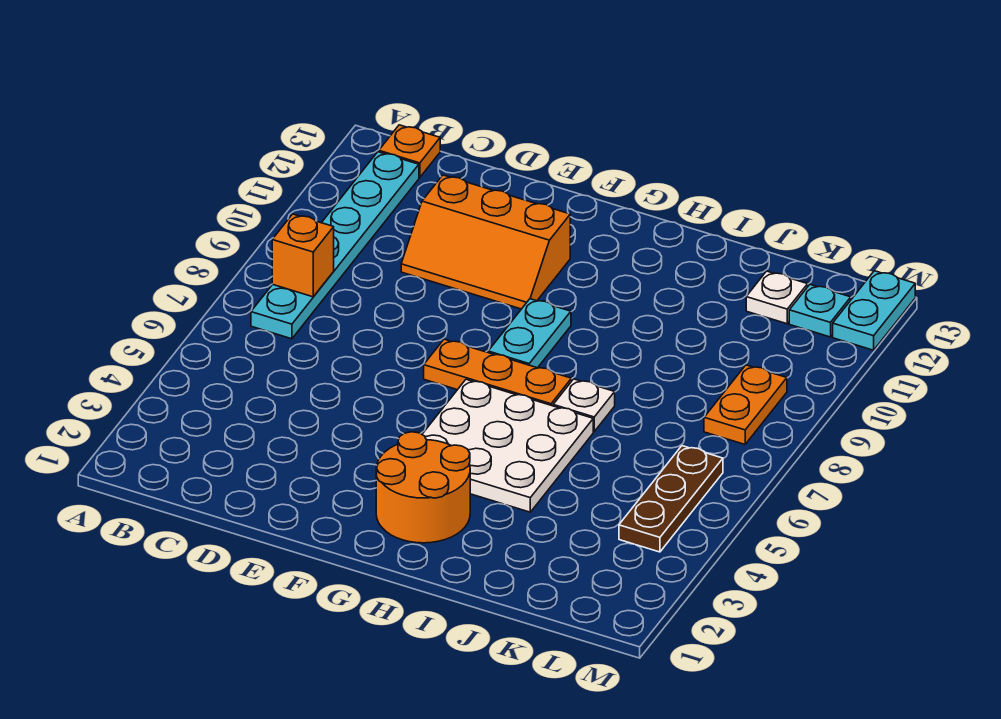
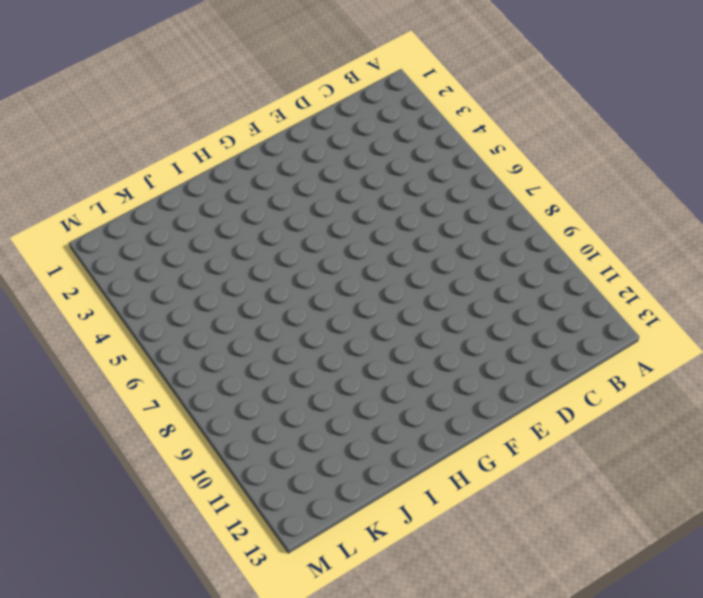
none -> cyan 1x6 plate [251,152,419,339]
none -> orange 1x1 plate [379,125,440,178]
none -> orange 2x3 slope [401,175,570,309]

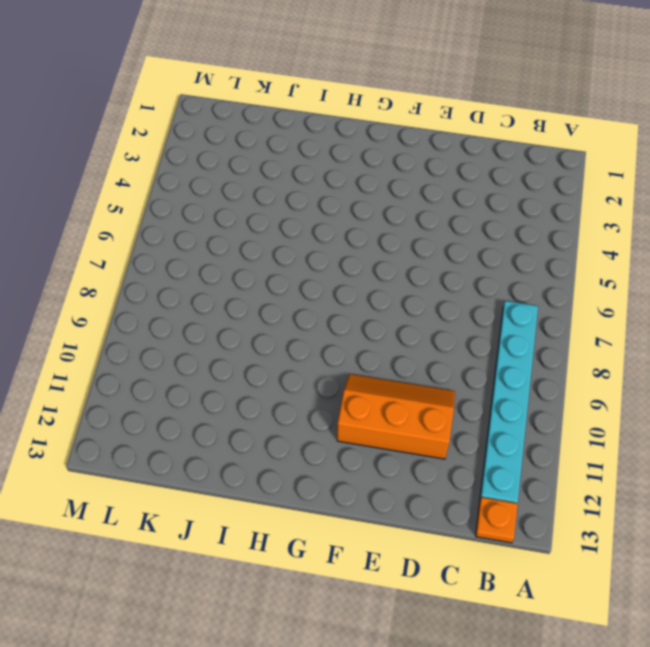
none -> orange 1x3 plate [424,339,571,406]
none -> orange 2x2 round brick [376,432,470,543]
none -> white 3x3 plate [422,379,593,512]

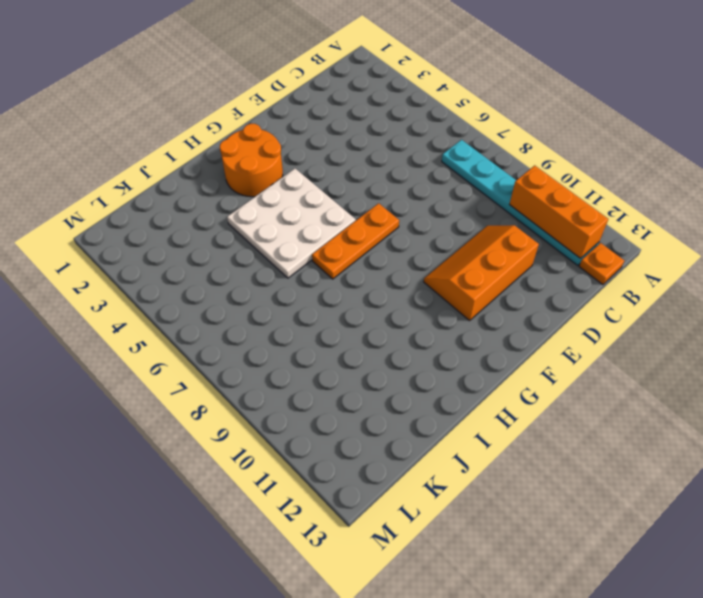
orange 1x3 brick [509,165,608,259] -> none
none -> cyan 1x2 plate [488,299,571,368]
none -> white 1x1 plate [553,379,615,431]
none -> white 1x1 plate [746,271,808,324]

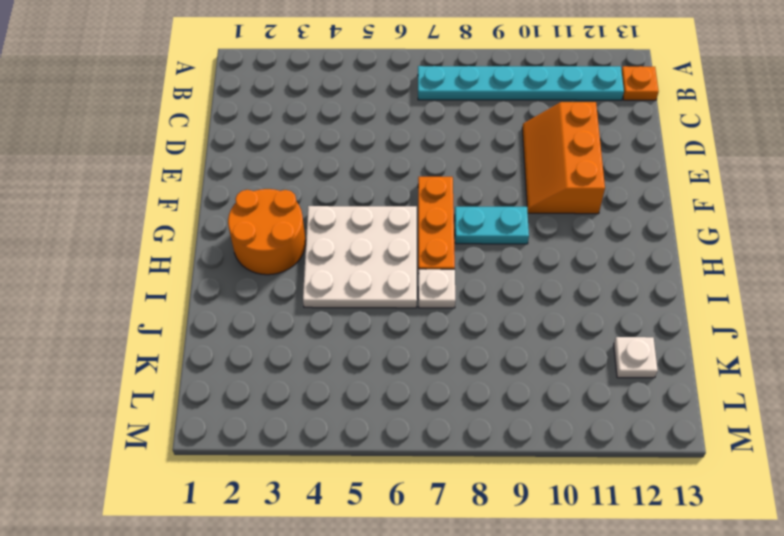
none -> brown 1x3 plate [619,446,723,552]
none -> orange 1x2 plate [704,365,787,444]
none -> cyan 1x1 plate [789,285,851,337]

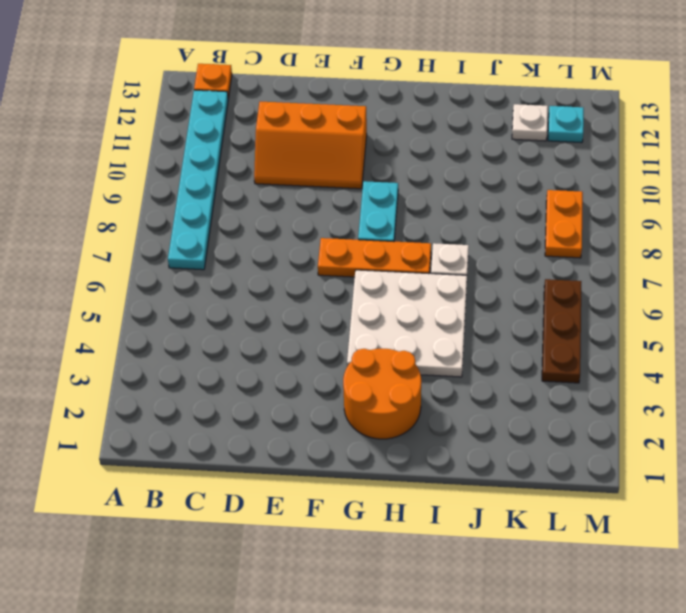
none -> cyan 1x2 plate [833,271,915,350]
none -> orange 1x1 brick [272,214,334,297]

